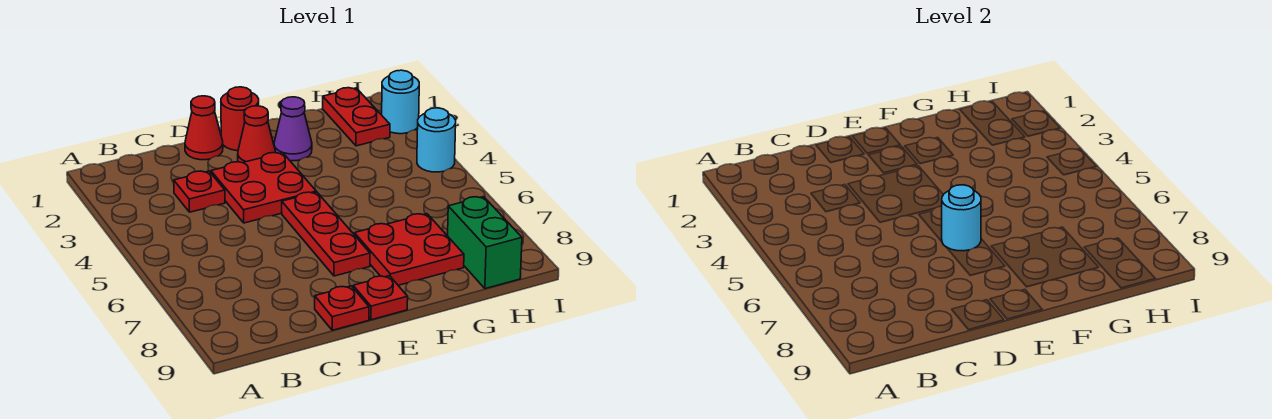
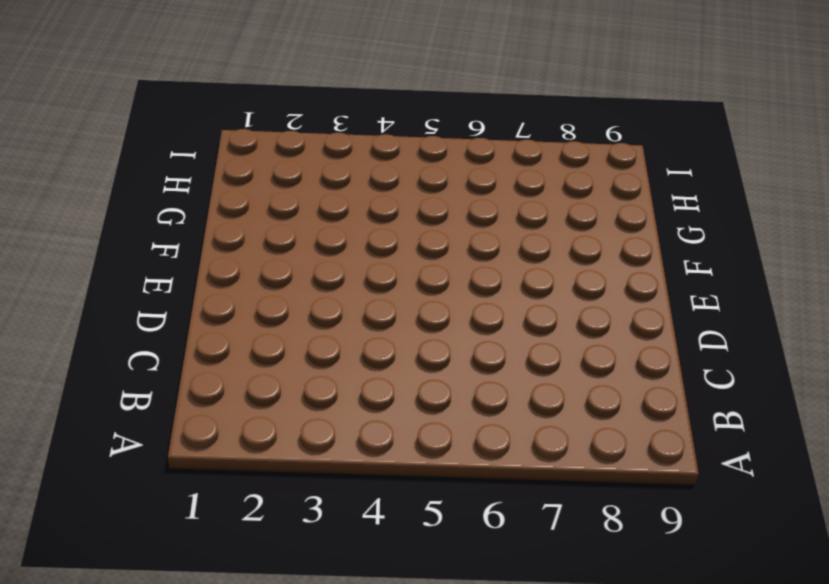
none -> red 1x1 plate [174,171,225,212]
none -> red 1x1 cone [185,96,223,160]
none -> red 2x2 plate [211,153,316,223]

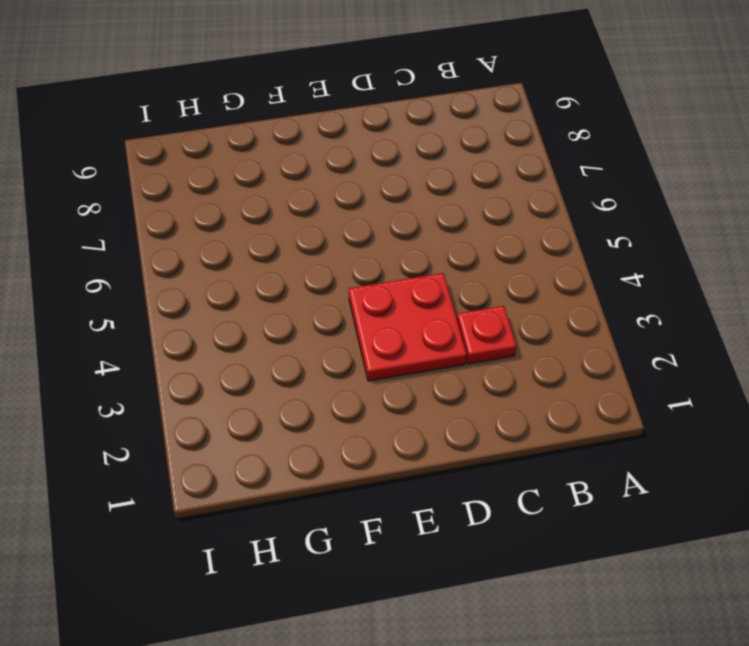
none -> red 1x1 cone [185,96,223,160]
none -> red 1x1 plate [315,286,369,330]
none -> red 1x1 round brick [221,87,259,151]

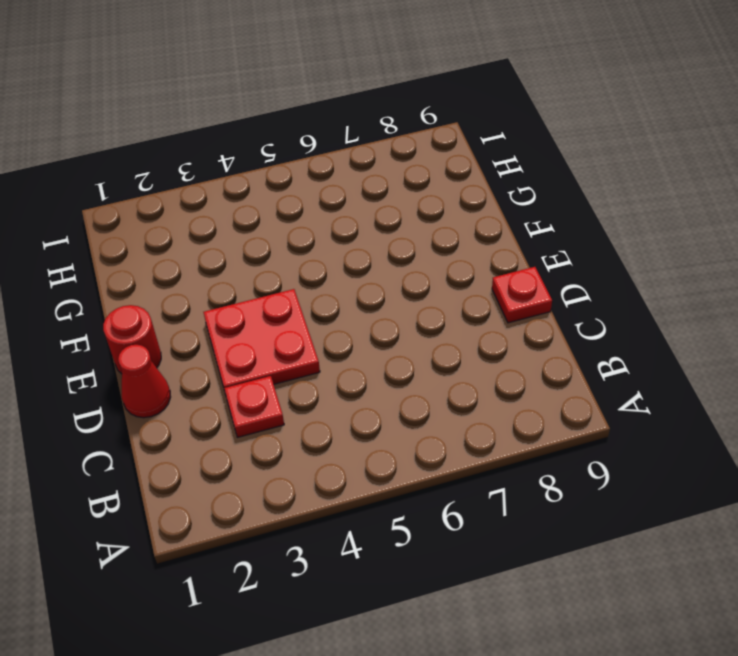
none -> red 1x1 cone [238,106,276,163]
none -> red 1x3 plate [282,192,370,276]
none -> red 1x1 plate [353,276,408,320]

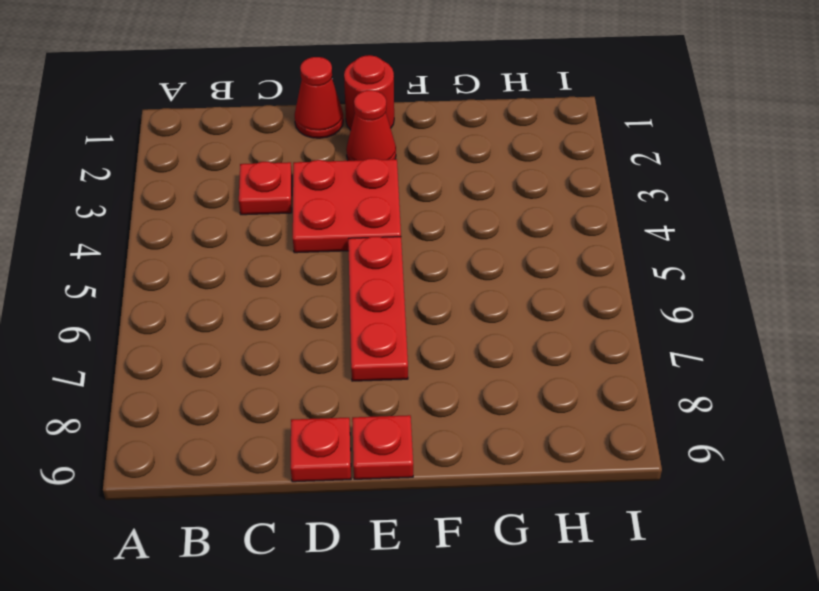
none -> purple 1x1 cone [274,97,312,161]
none -> red 2x2 plate [354,214,464,285]
none -> red 1x2 plate [323,88,390,146]

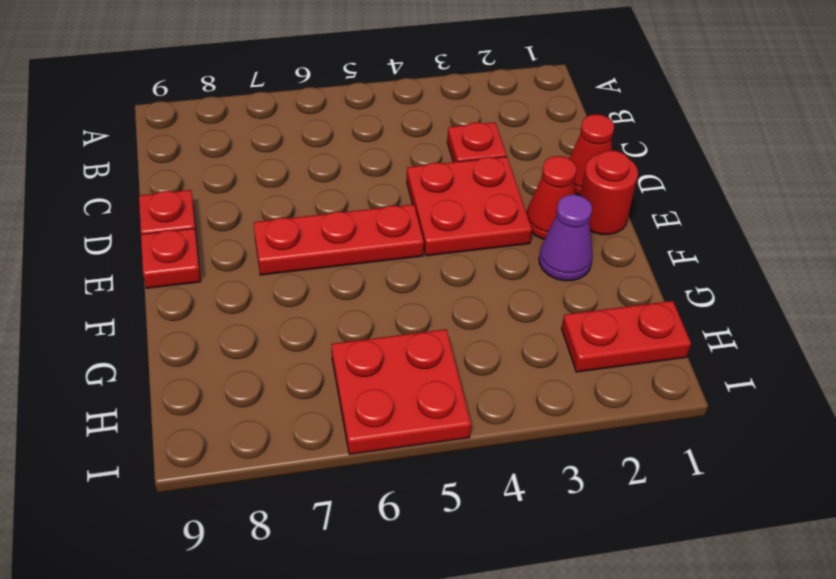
red 2x2 plate [331,329,471,455] -> red 2x2 plate moved to [354,214,464,285]
none -> green 1x2 brick [448,197,522,289]
none -> cyan 1x1 round brick [382,70,419,134]
none -> cyan 1x1 round brick [417,108,456,172]

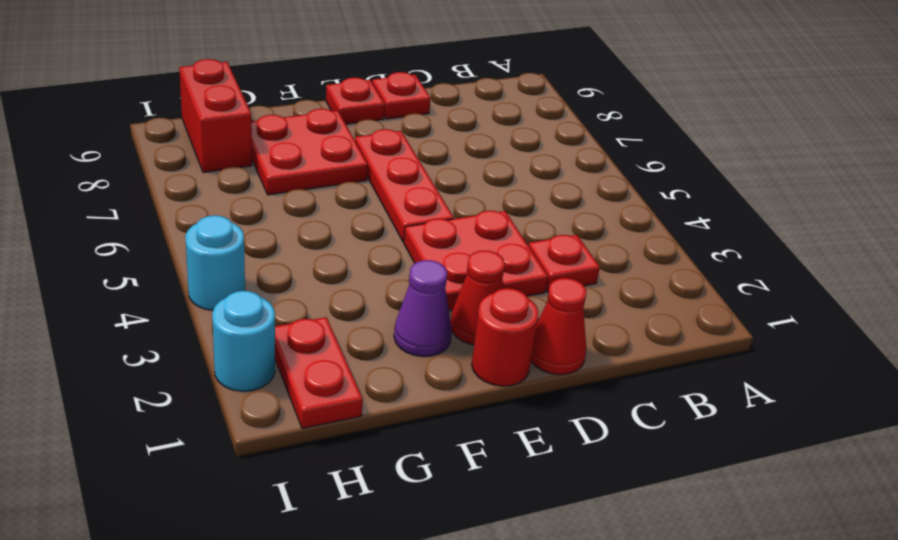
red 1x2 brick [179,59,252,173] -> green 1x2 brick [448,197,522,289]
none -> cyan 1x1 round brick [942,185,981,251]

